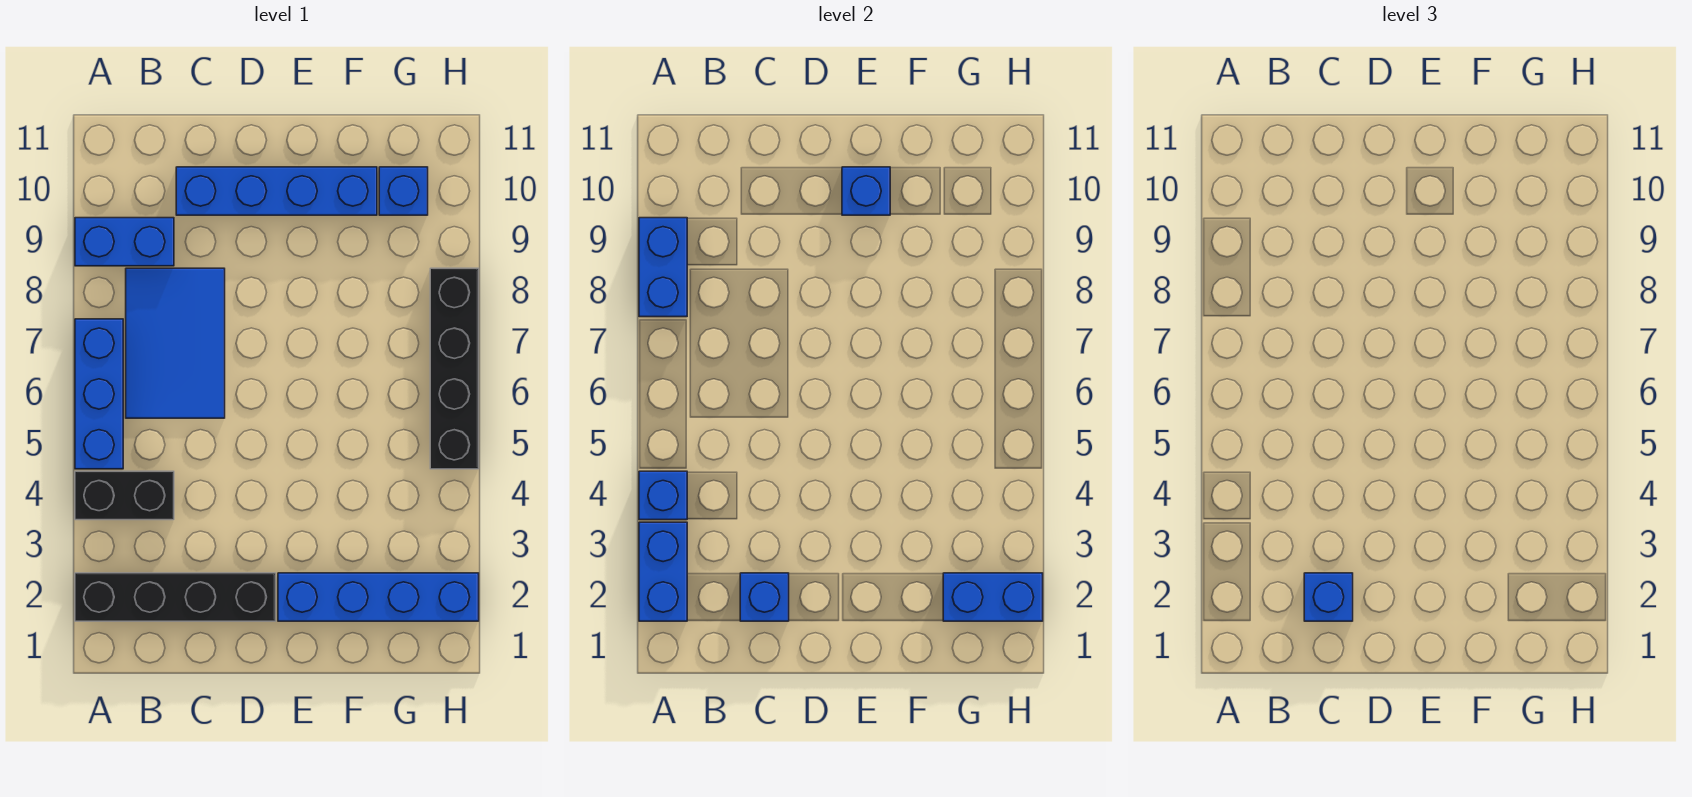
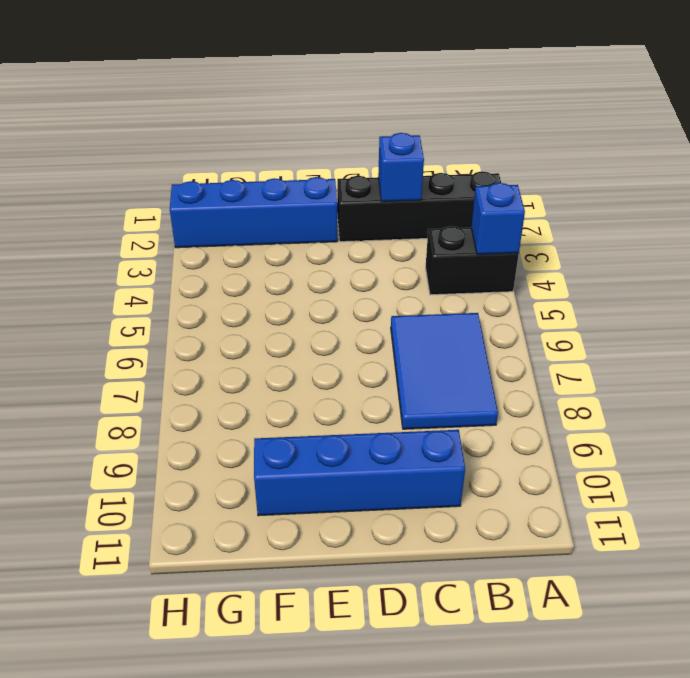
none -> blue 1x3 brick [75,319,123,469]
none -> blue 1x2 brick [75,218,174,266]
none -> blue 1x1 brick [379,167,428,215]

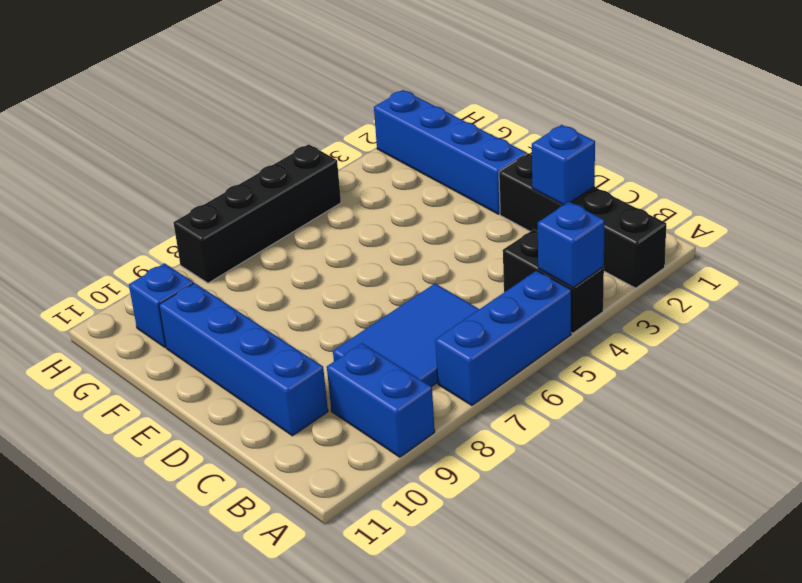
none -> blue 1x2 brick [639,522,687,621]
none -> blue 1x2 brick [639,218,687,317]
none -> blue 1x1 brick [842,167,890,215]

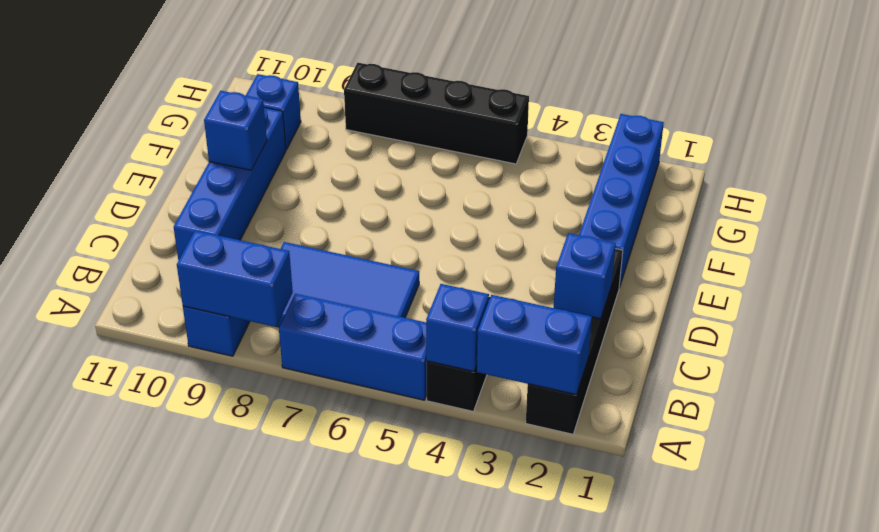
none -> blue 1x2 brick [943,573,1043,621]
none -> blue 1x1 brick [1304,573,1353,621]

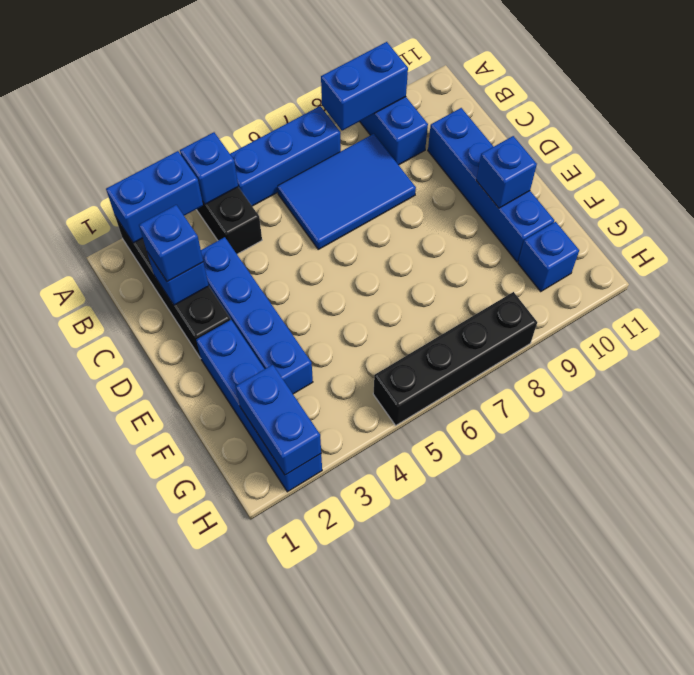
blue 1x4 brick [201,237,313,394] -> none

